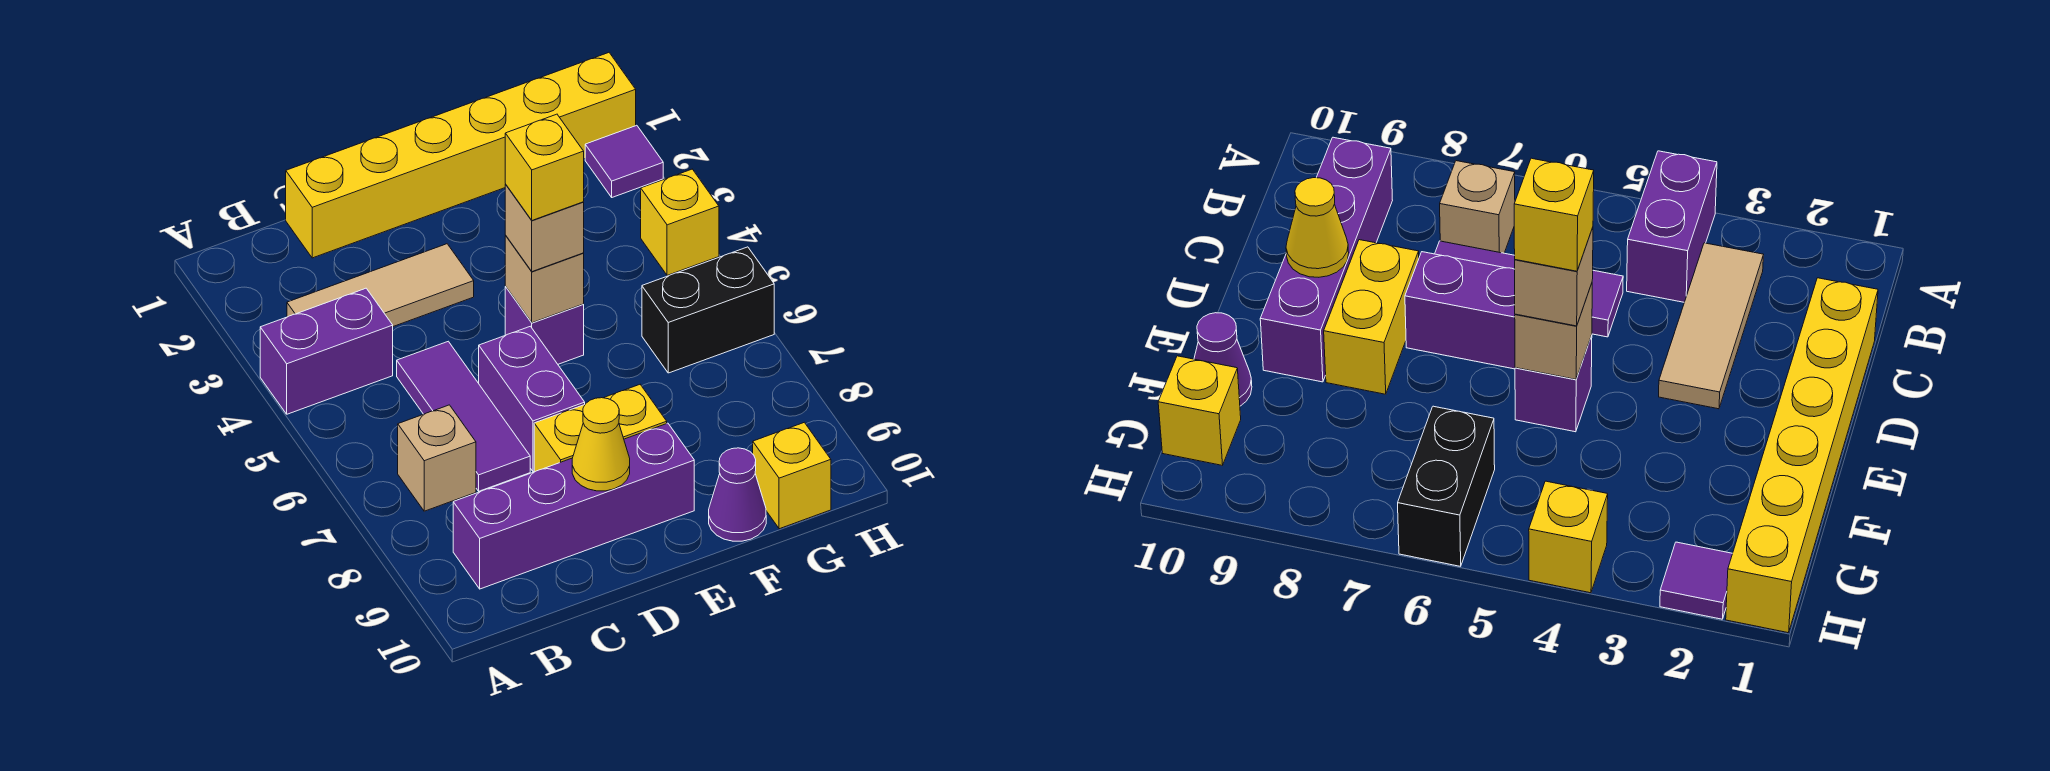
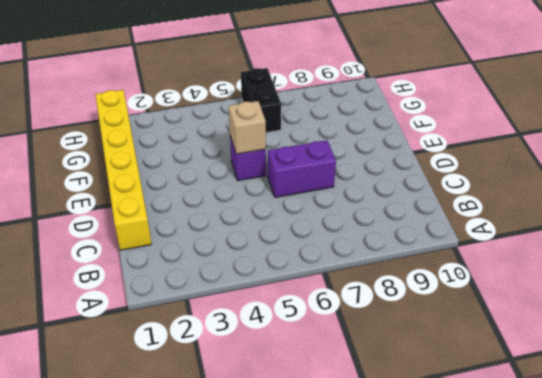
none -> purple 1x2 brick [260,288,393,414]
none -> tan 1x3 tile [287,244,474,326]
none -> tan 1x1 brick [398,405,476,511]

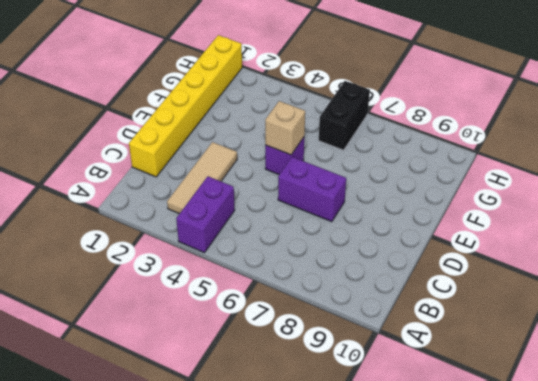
none -> tan 1x1 brick [398,405,476,511]
none -> purple 1x4 brick [453,423,694,589]
none -> purple 1x3 tile [397,341,530,491]

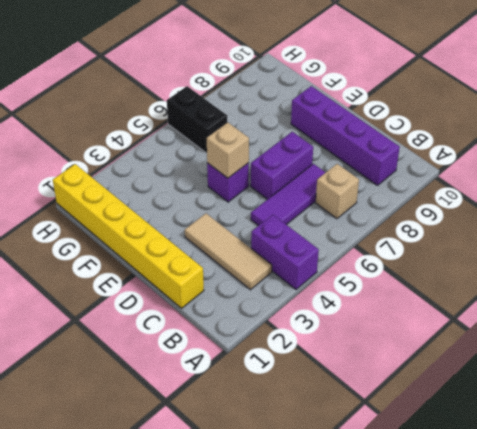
none -> yellow 1x2 brick [534,385,667,472]
none -> purple 1x1 cone [709,448,766,541]
none -> yellow 1x1 brick [753,422,831,529]

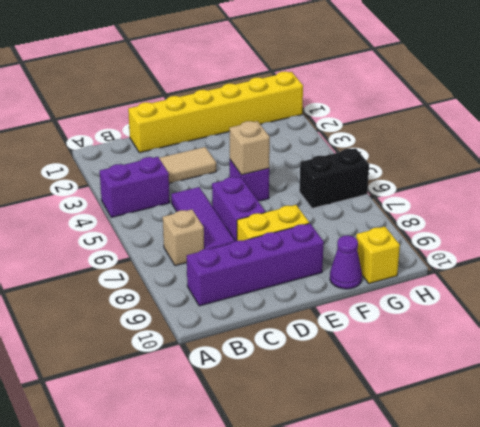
none -> purple 1x1 tile [585,125,663,197]
none -> yellow 1x1 brick [641,169,719,275]
none -> yellow 1x1 cone [572,398,630,491]

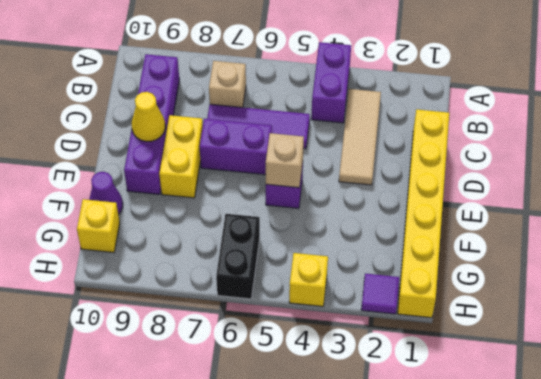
none -> tan 1x1 brick [505,184,584,272]
none -> yellow 1x1 brick [505,114,584,220]

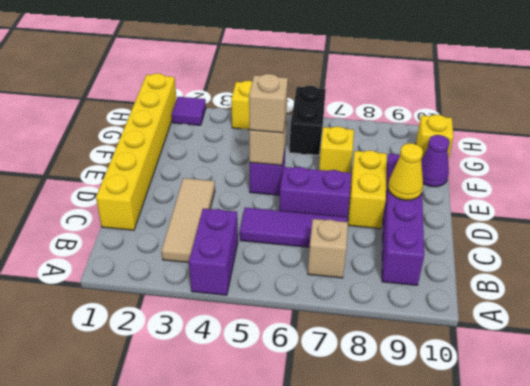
yellow 1x1 brick [319,126,354,173] -> yellow 1x1 brick moved to [505,114,584,220]

